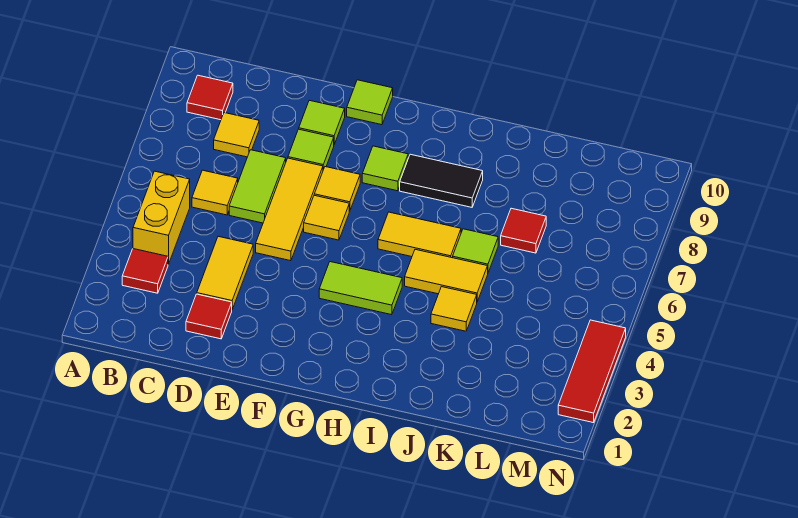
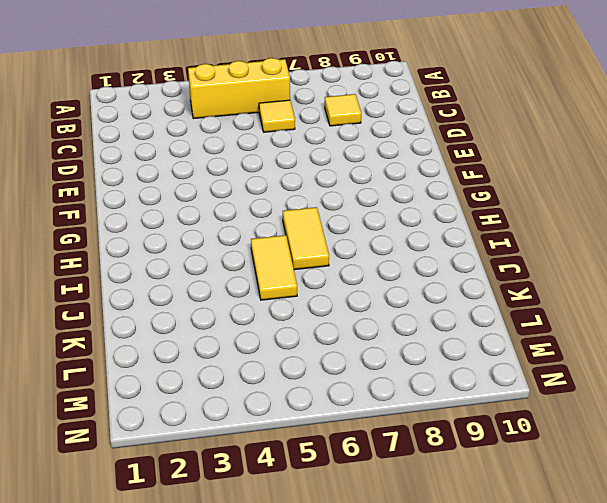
yellow 1x3 brick [188,58,290,119] -> yellow 1x2 brick [133,171,190,264]
none -> red 1x1 tile [122,249,168,293]
none -> red 1x1 tile [187,75,233,120]
none -> red 1x1 tile [186,294,232,339]

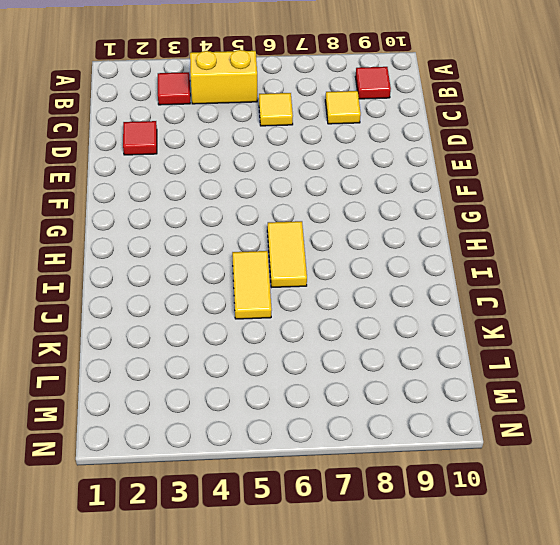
none -> yellow 1x2 tile [197,236,253,309]
none -> lime 1x2 tile [229,150,286,223]
none -> yellow 1x3 tile [256,158,323,261]

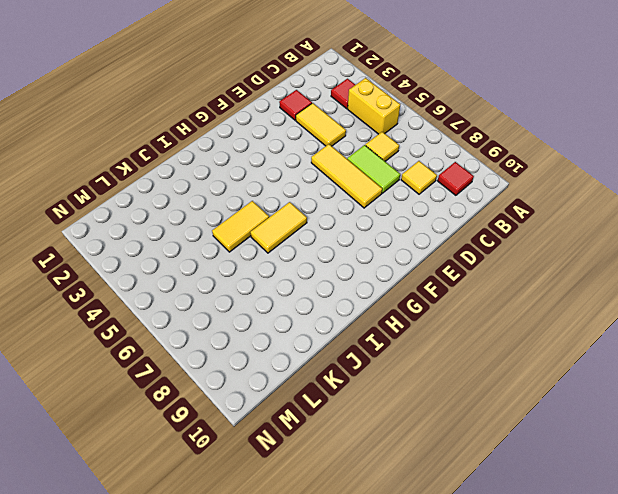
none -> lime 1x1 tile [288,129,334,169]
none -> lime 1x1 tile [299,100,345,144]
none -> yellow 1x1 tile [304,195,349,240]

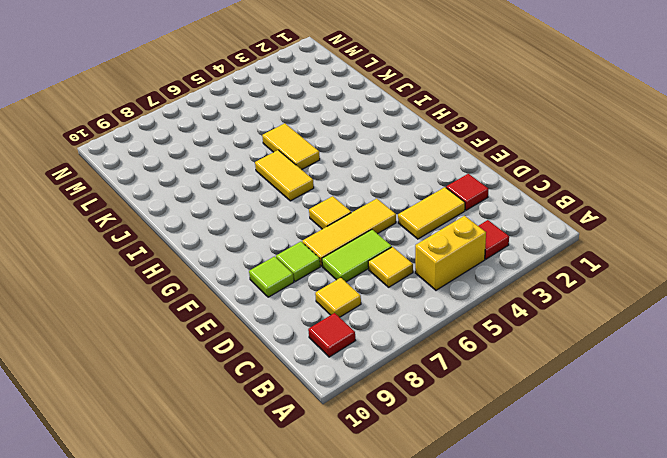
none -> yellow 1x1 tile [314,167,360,211]
none -> lime 1x1 tile [347,80,393,125]
none -> lime 1x2 tile [319,262,402,315]

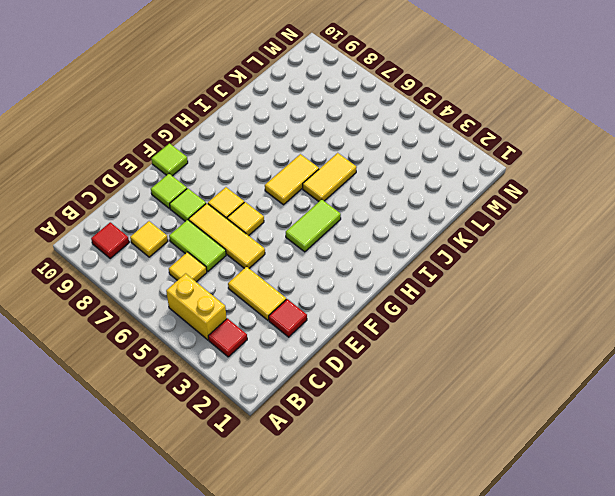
none -> lime 1x1 tile [362,146,408,191]
none -> black 1x2 tile [400,154,483,207]
none -> yellow 1x1 tile [431,287,477,331]

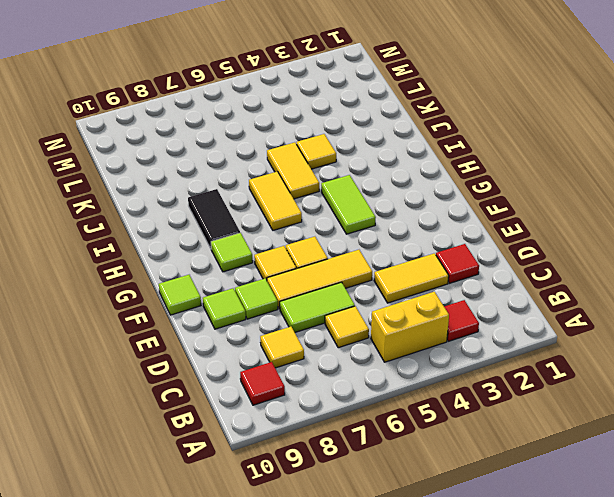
none -> lime 1x1 tile [453,229,498,272]
none -> red 1x1 tile [501,208,546,253]
none -> red 1x3 tile [558,320,626,423]

